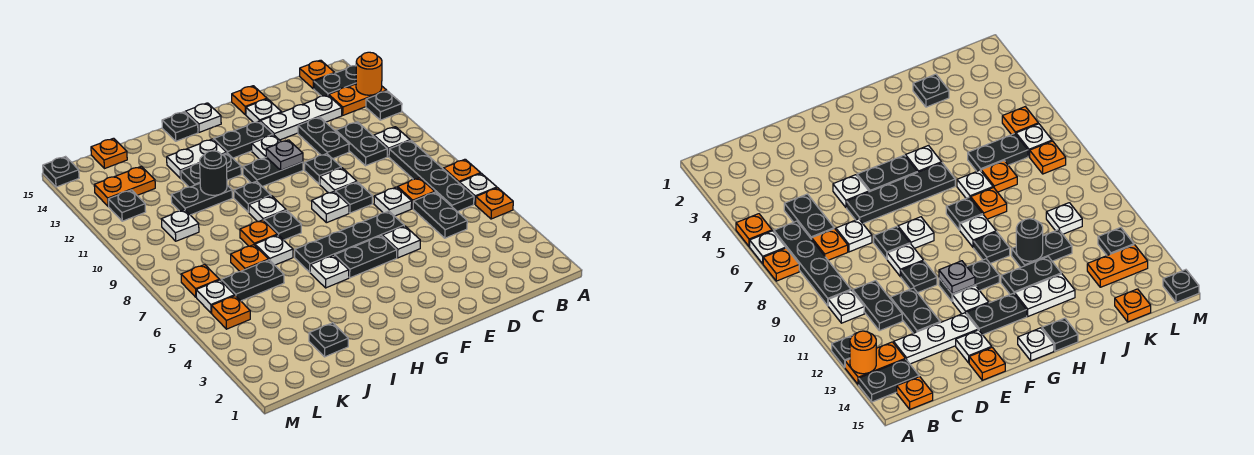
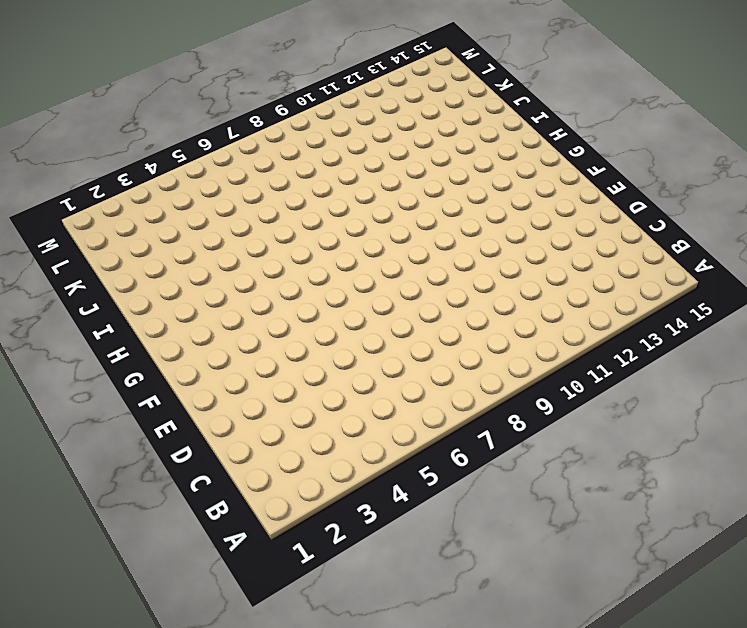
none -> orange 1x1 plate [476,188,513,219]
none -> white 1x1 plate [460,173,497,204]
none -> orange 1x1 plate [444,159,481,183]
none -> black 1x1 plate [366,91,402,120]

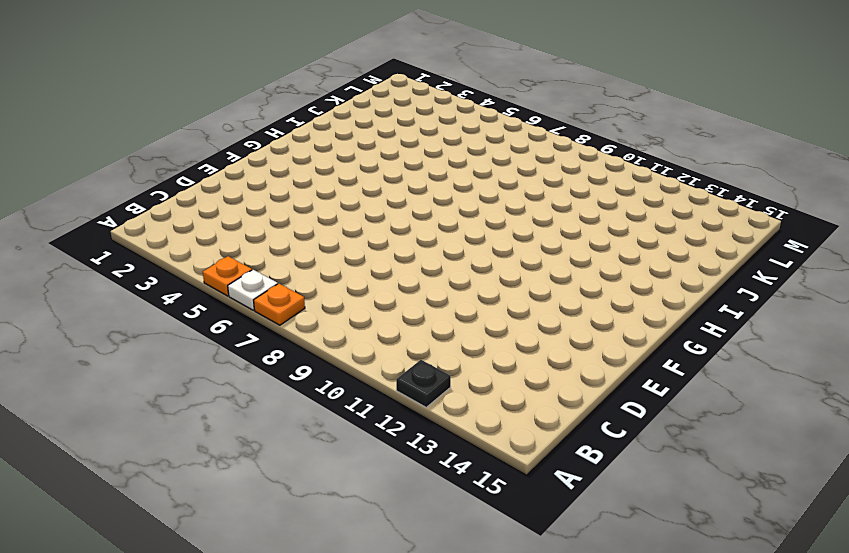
none -> orange 1x2 plate [329,84,387,115]
none -> black 1x2 plate [314,66,356,96]
none -> black 1x4 plate [389,140,474,212]
none -> white 1x1 plate [374,127,410,157]

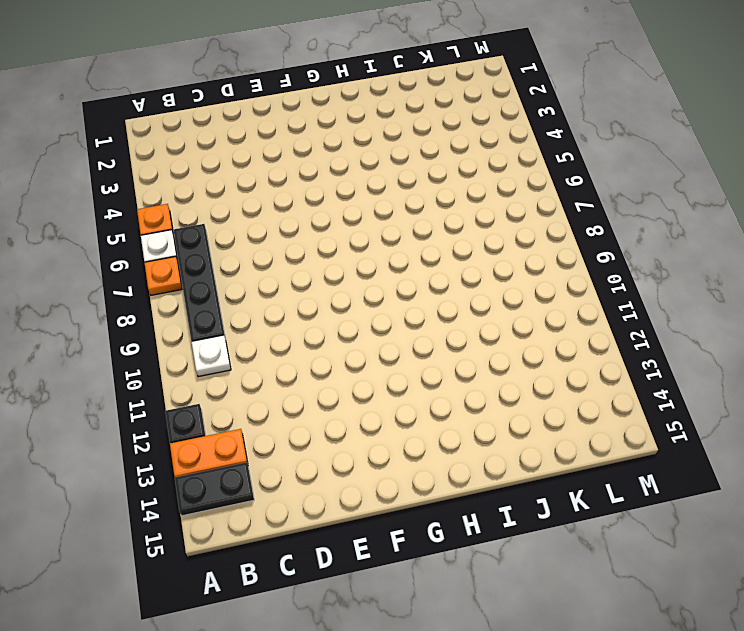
none -> orange 1x1 plate [300,60,334,89]
none -> black 1x2 plate [413,192,467,238]
none -> orange 1x1 plate [398,178,435,209]
none -> black 1x2 plate [336,122,387,166]

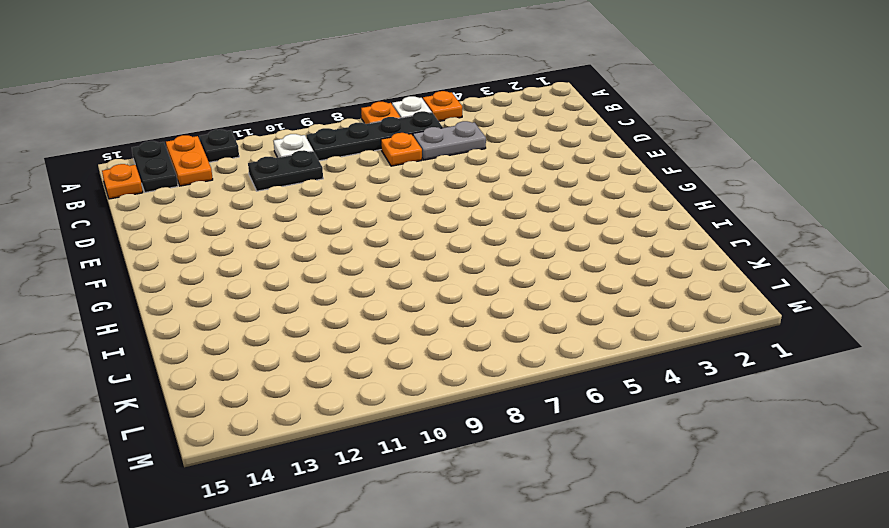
grey 1x2 plate [413,121,486,160] -> black 1x2 plate [413,192,467,238]
none -> white 1x3 plate [260,95,342,140]
none -> white 1x1 plate [374,187,412,216]
none -> black 1x2 plate [298,117,349,159]
none -> white 1x1 plate [382,226,420,258]

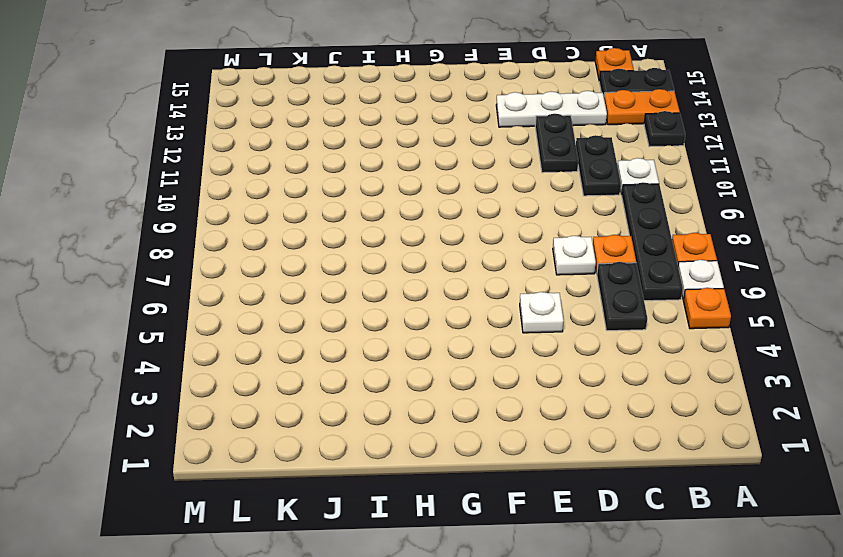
none -> black 1x4 plate [295,211,404,272]
none -> black 1x1 plate [335,182,372,213]
none -> white 1x1 plate [320,168,357,193]
none -> black 1x1 plate [305,154,341,184]

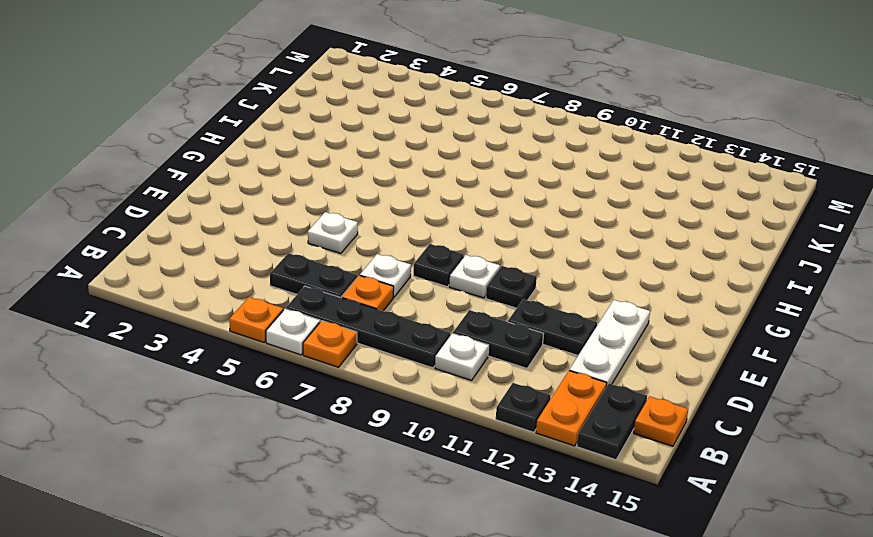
none -> black 1x4 plate [295,211,404,272]
none -> white 1x1 plate [246,99,282,123]
none -> orange 1x1 plate [232,86,267,115]
none -> black 1x2 plate [335,236,397,278]

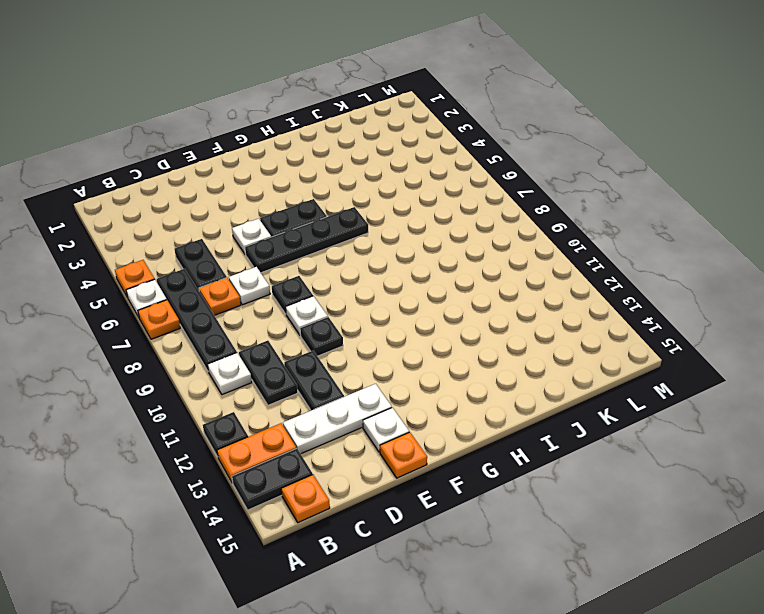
none -> white 1x1 plate [312,192,349,223]
none -> black 1x2 plate [243,157,303,187]
none -> white 1x1 plate [252,135,281,159]
none -> black 1x2 plate [214,121,273,158]

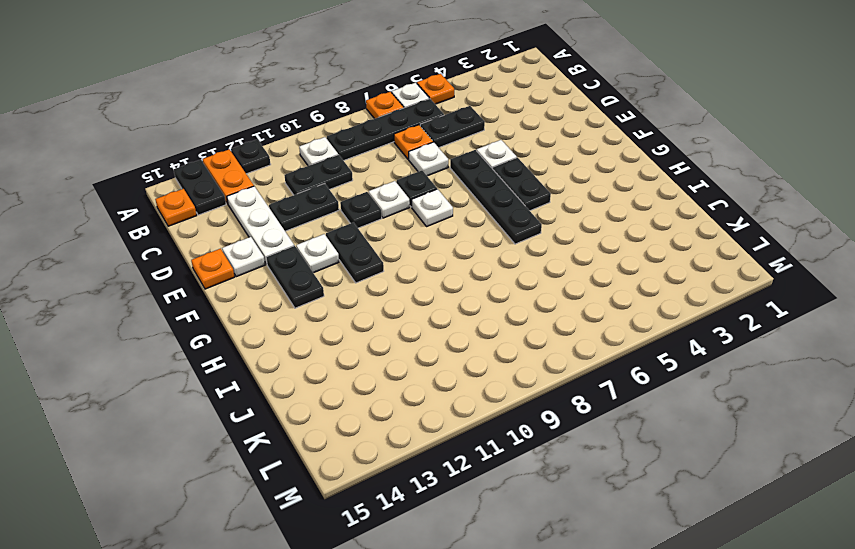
none -> white 1x1 plate [185,103,221,132]
none -> white 1x1 plate [310,255,349,288]
none -> black 1x1 plate [264,210,301,240]
none -> white 1x1 plate [249,196,286,222]

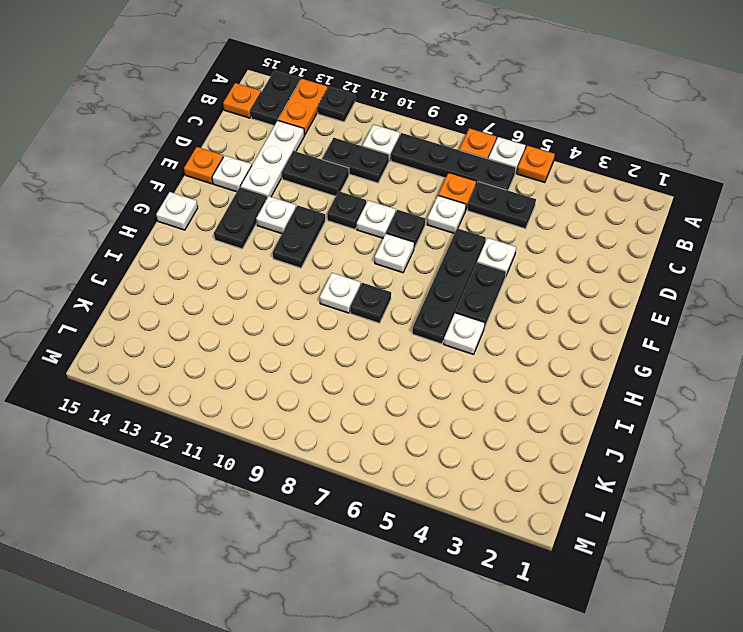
none -> black 1x1 plate [234,181,271,212]
none -> black 1x2 plate [181,153,241,187]
none -> white 1x2 plate [167,139,226,178]
none -> black 1x1 plate [162,112,198,141]

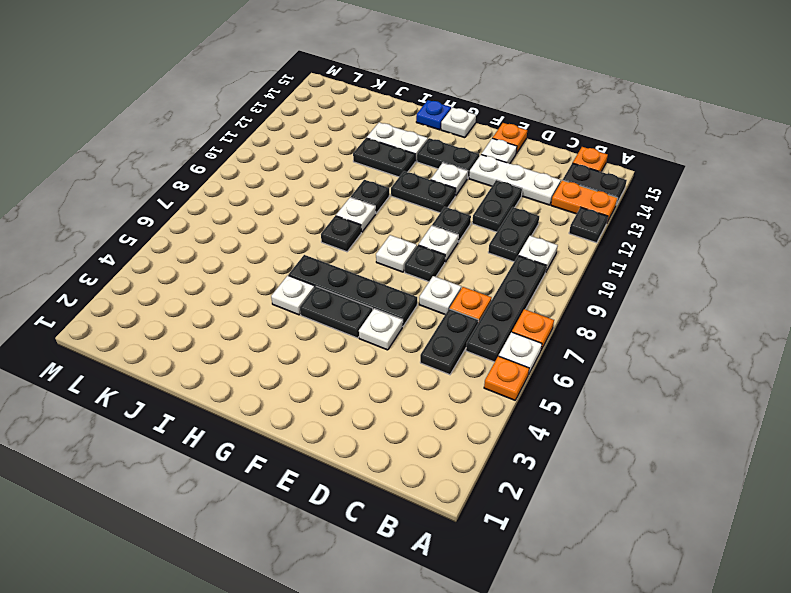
blue 1x1 plate [416,100,451,130] -> black 1x1 plate [162,112,198,141]
none -> white 1x1 plate [255,235,293,265]
none -> orange 1x1 plate [240,220,277,246]
none -> black 1x2 plate [171,183,232,215]
none -> black 1x1 plate [309,323,348,357]

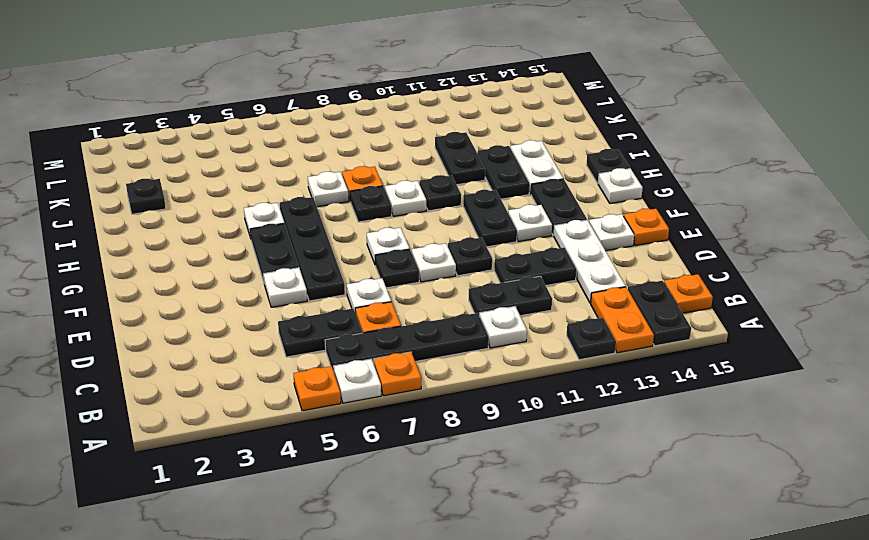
none -> black 1x2 plate [221,260,284,301]
none -> orange 1x1 plate [231,245,269,272]
none -> white 1x1 plate [162,210,199,241]
none -> orange 1x2 plate [94,166,155,207]

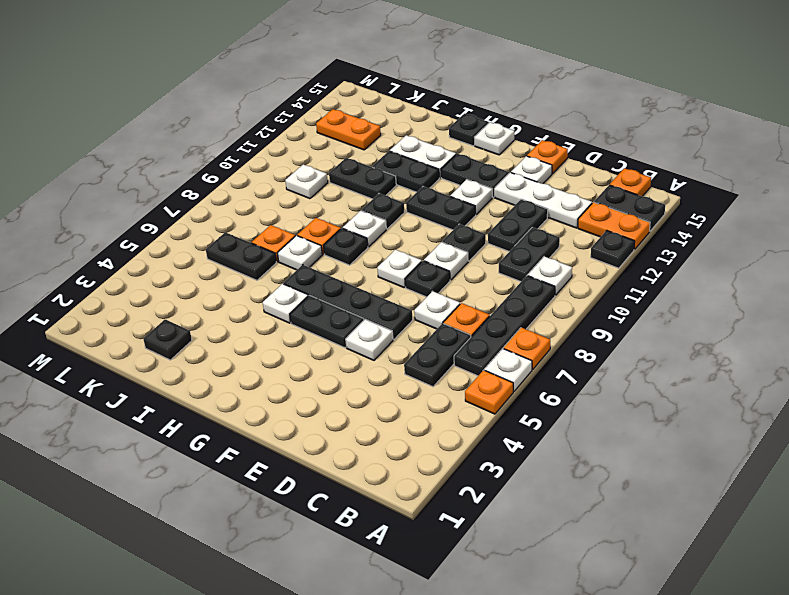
none -> orange 1x1 plate [91,138,127,169]
none -> orange 1x1 plate [212,296,250,329]
none -> white 1x1 plate [196,280,235,313]
none -> orange 1x1 plate [181,265,219,297]

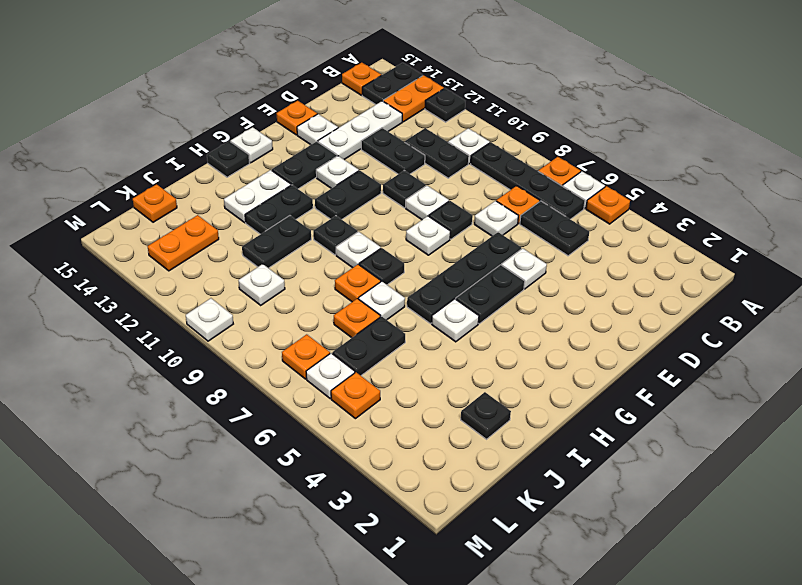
white 1x1 plate [186,298,233,341] -> none
none -> black 1x1 plate [108,190,146,221]
none -> black 1x1 plate [43,157,79,187]
none -> orange 1x1 round brick [356,52,382,95]
none -> grey 1x1 plate [266,140,303,170]

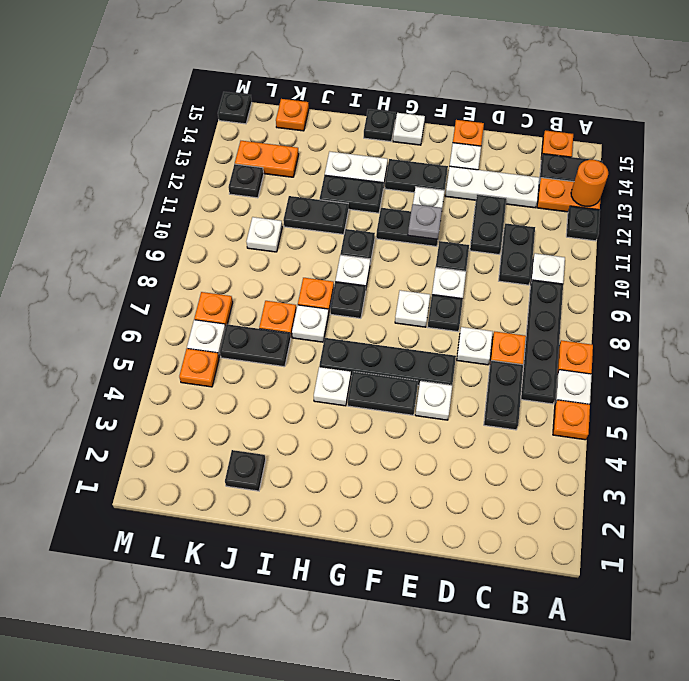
none -> black 1x1 round brick [200,151,227,195]

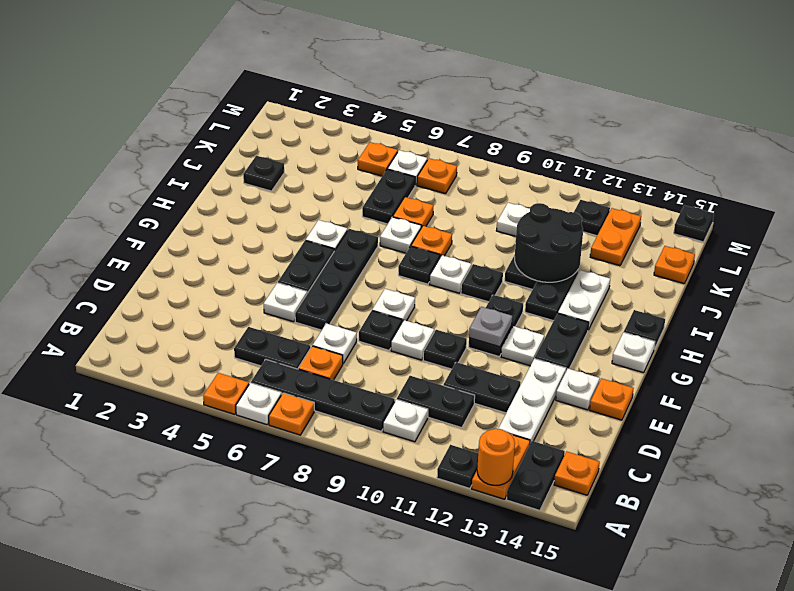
black 2x2 round brick [515,203,583,282] -> black 1x1 round brick [200,151,227,195]

